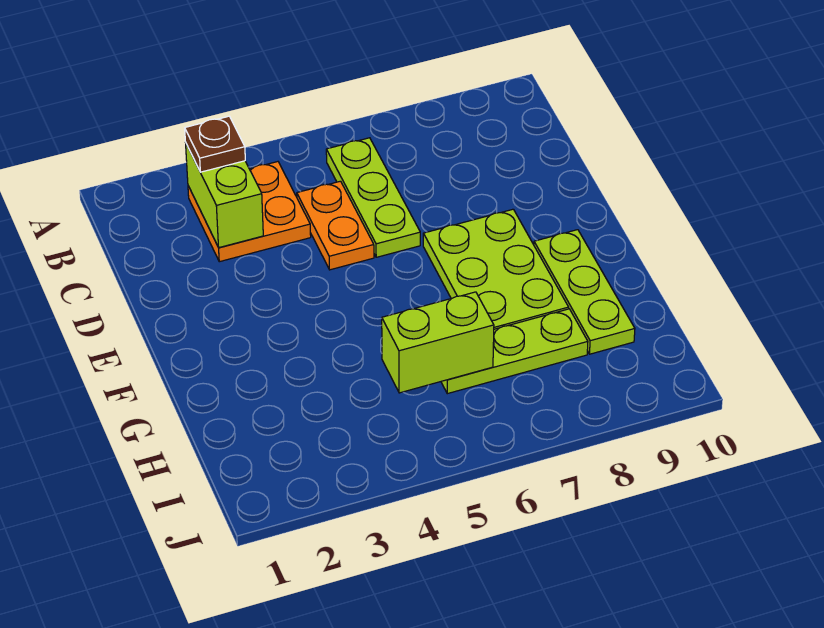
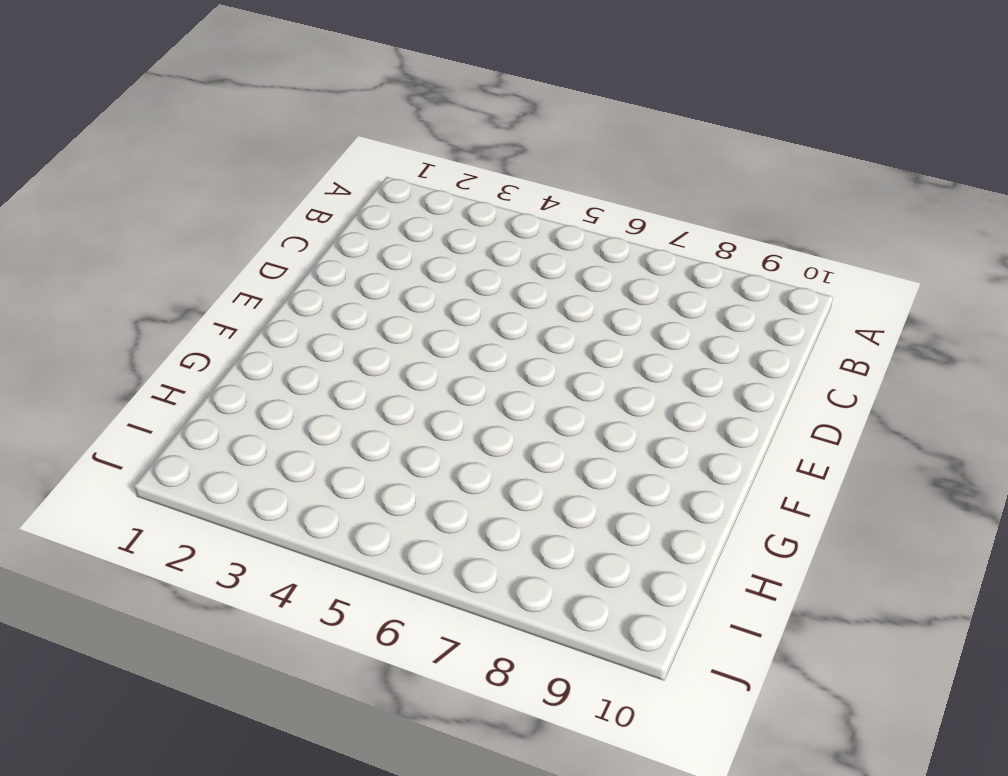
none -> orange 2x2 plate [188,162,311,262]
none -> lime 1x3 plate [326,138,420,257]

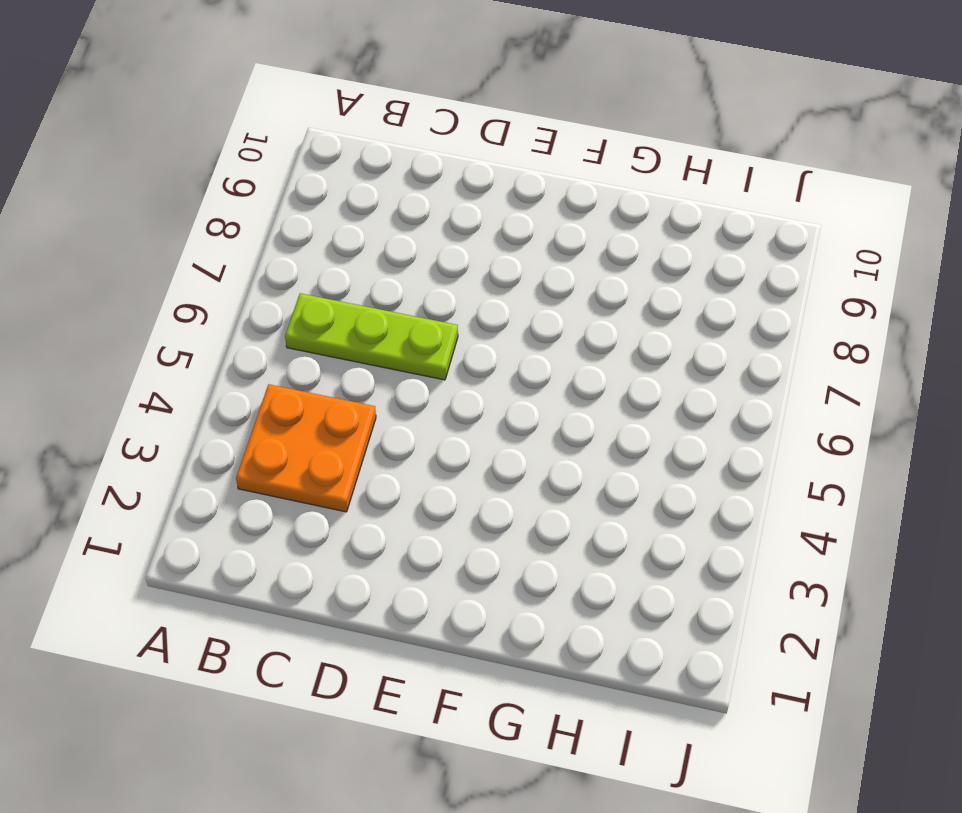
none -> orange 1x2 plate [297,181,374,270]
none -> lime 2x3 plate [423,209,569,329]

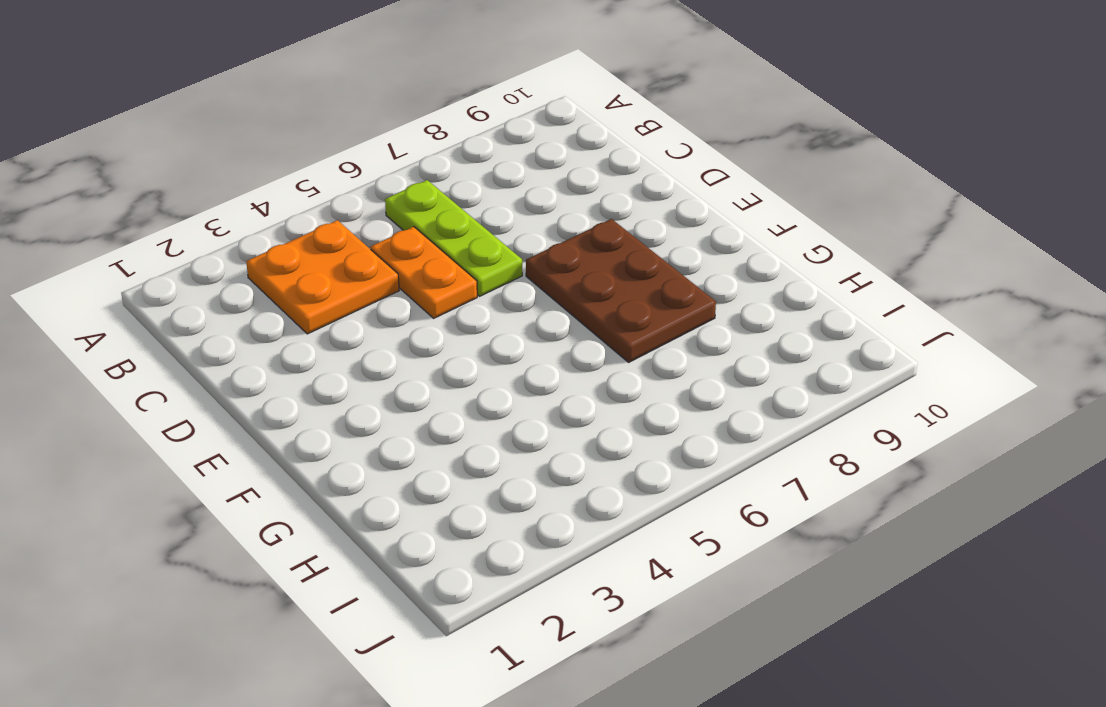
brown 2x3 plate [526,219,716,362] -> lime 2x3 plate [423,209,569,329]
none -> lime 1x3 plate [534,230,635,354]
none -> lime 1x3 plate [441,309,588,394]

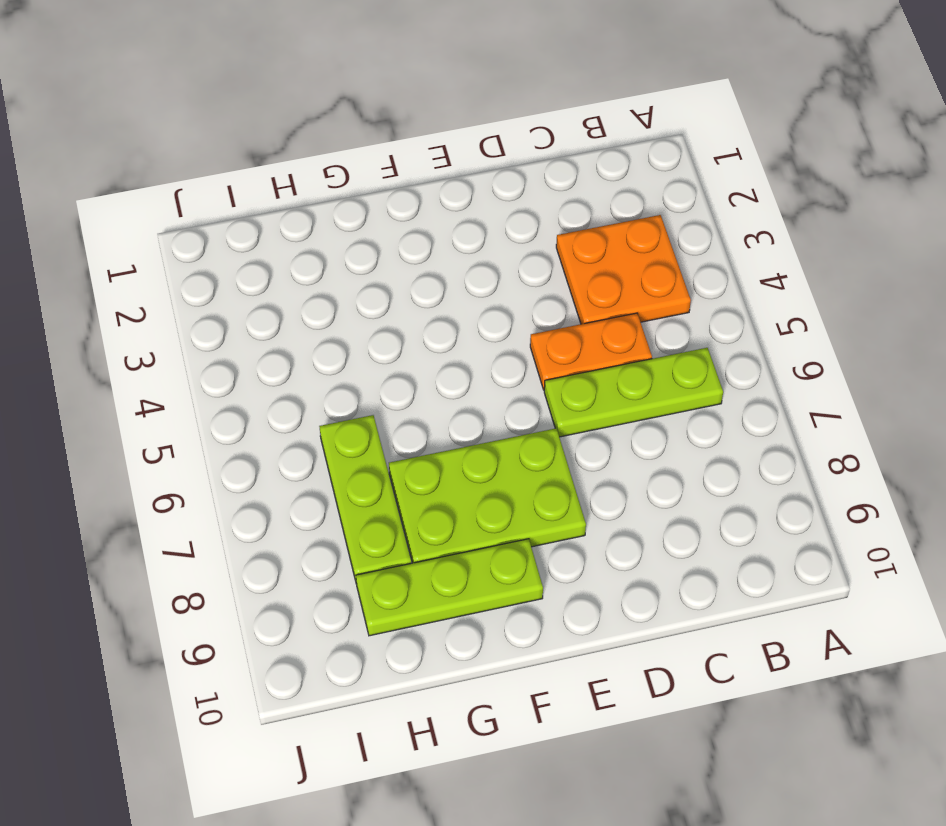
none -> lime 1x2 brick [186,144,263,248]
none -> lime 1x2 brick [382,292,494,393]

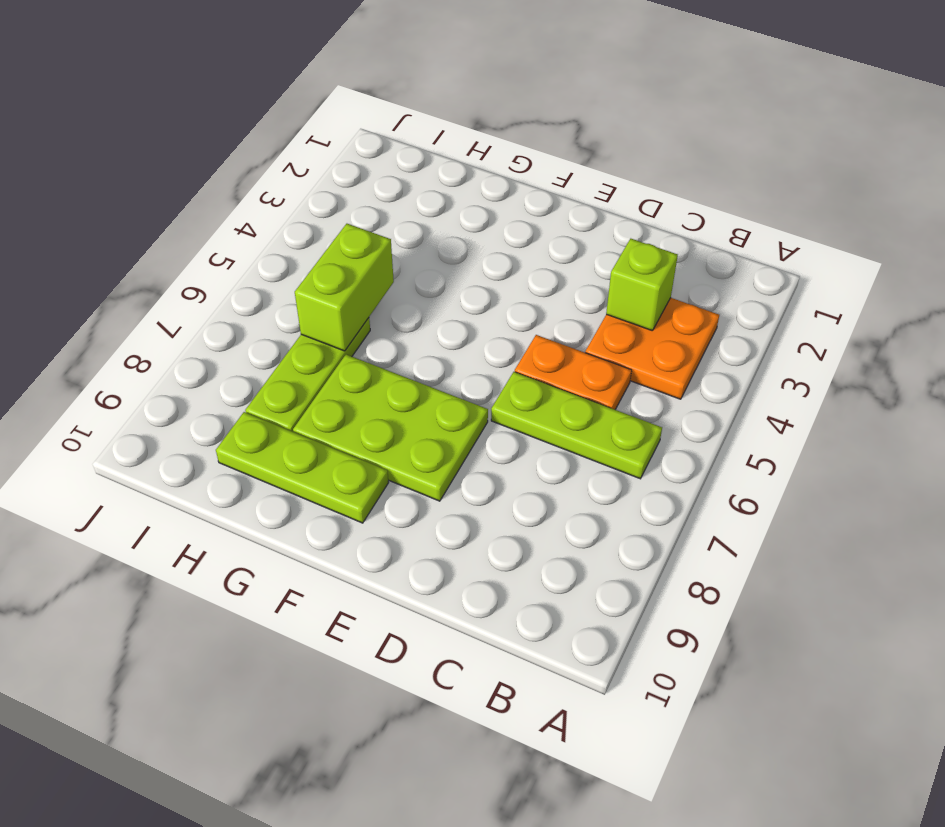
lime 1x1 brick [606,239,678,331] -> lime 1x2 brick [186,144,263,248]
none -> brown 1x1 plate [185,116,245,172]

